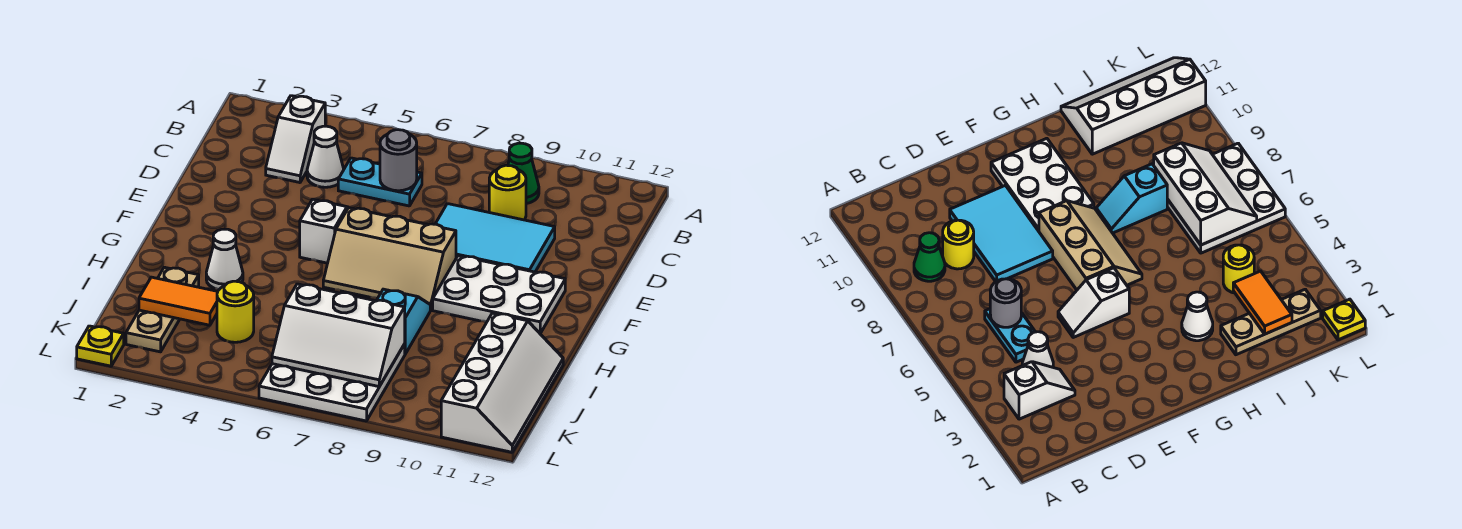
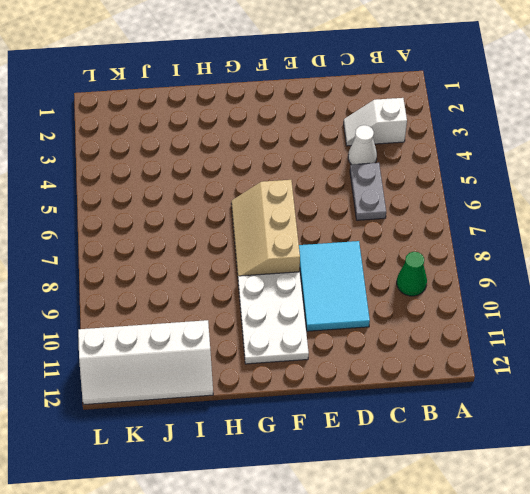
grey 1x2 plate [350,163,386,220] -> cyan 1x2 plate [338,158,422,206]
none -> yellow 1x1 round brick [489,165,526,220]
none -> white 1x2 slope [300,199,348,263]
none -> white 1x1 cone [206,229,243,290]

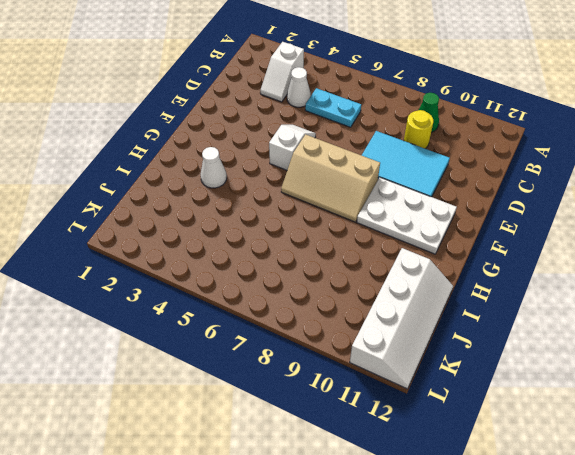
none -> cyan 1x2 slope [376,289,430,354]
none -> tan 1x3 plate [126,267,199,352]
none -> yellow 1x1 round brick [217,281,254,342]

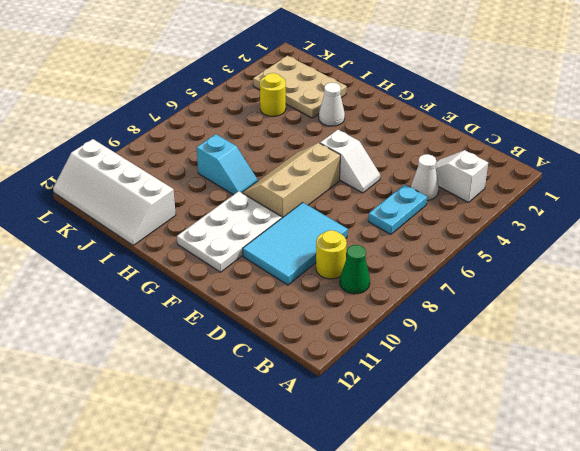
tan 2x3 plate [253,56,347,118] -> tan 1x3 plate [126,267,199,352]
none -> white 3x3 plate [259,344,405,421]
none -> yellow 1x1 plate [77,326,124,366]
none -> grey 1x1 round brick [380,130,417,191]

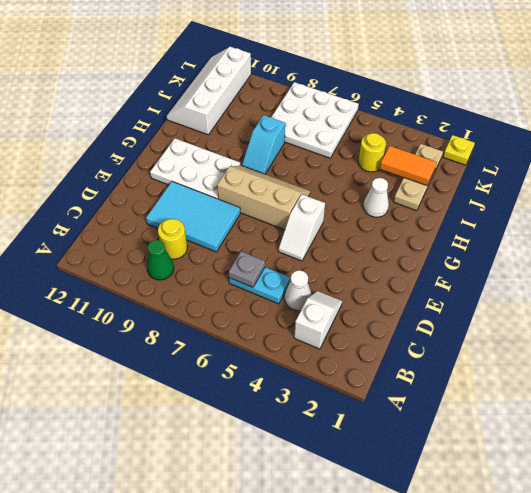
grey 1x1 plate [229,251,265,287] -> grey 1x1 round brick [380,130,417,191]
none -> white 2x3 slope [272,284,405,386]

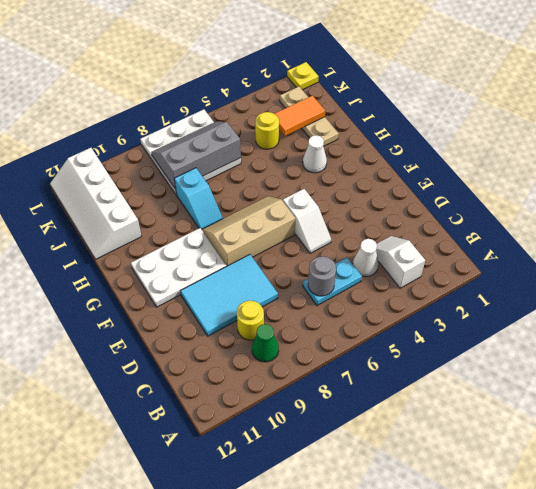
grey 2x3 slope [151,122,241,189] -> white 2x3 slope [272,284,405,386]

